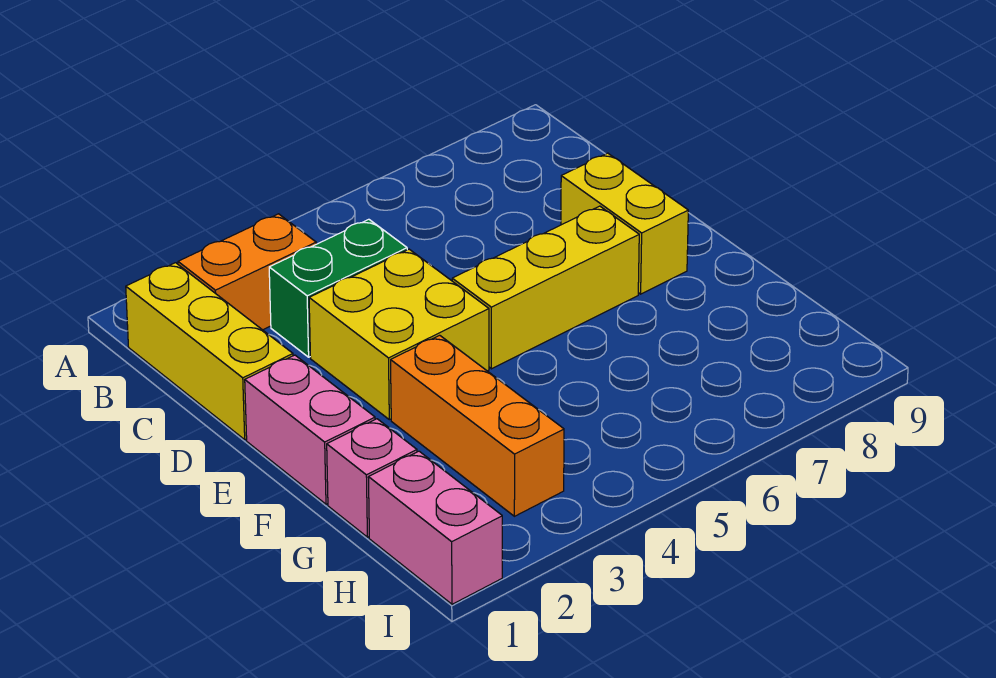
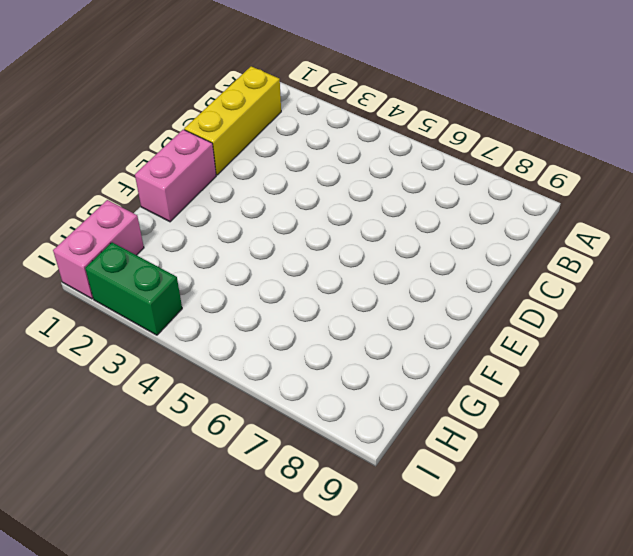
green 1x2 brick [85,242,182,335] -> green 1x2 brick moved to [269,219,407,357]
none -> orange 1x2 brick [178,214,316,330]
none -> yellow 2x2 brick [309,249,489,420]

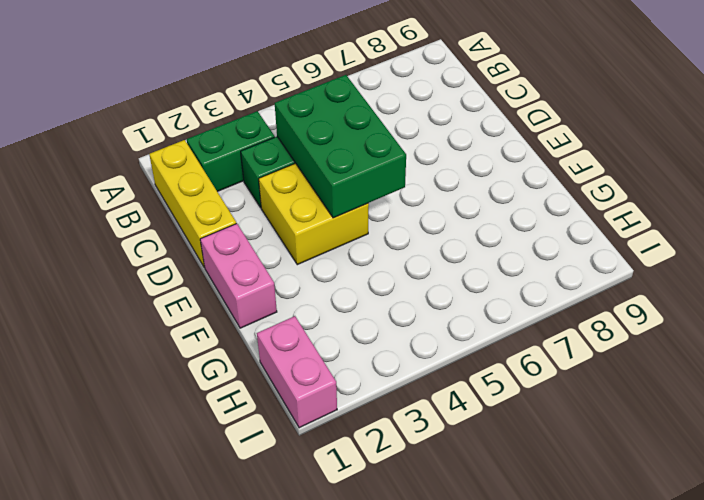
green 1x2 brick [187,111,275,192] -> orange 1x2 brick [178,214,316,330]
green 2x3 brick [275,75,406,218] -> none
none -> yellow 1x2 brick [561,153,688,294]
none -> yellow 1x3 brick [452,206,639,369]

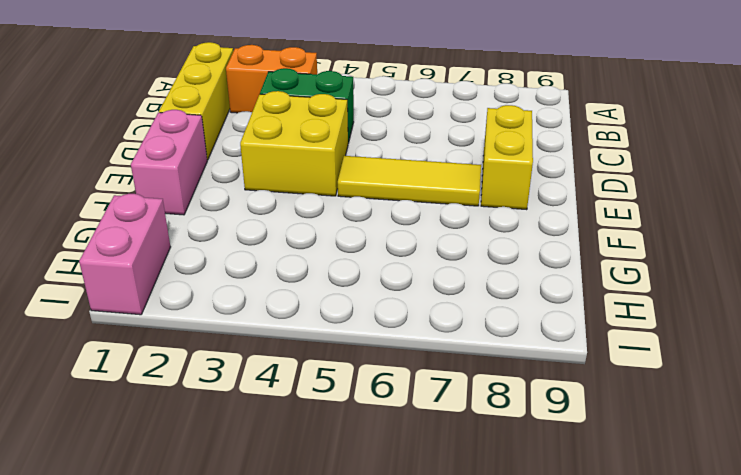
yellow 1x3 tile [338,156,481,206] -> yellow 1x3 brick [452,206,639,369]
none -> orange 1x3 brick [391,335,564,516]
none -> pink 1x1 brick [327,419,417,537]

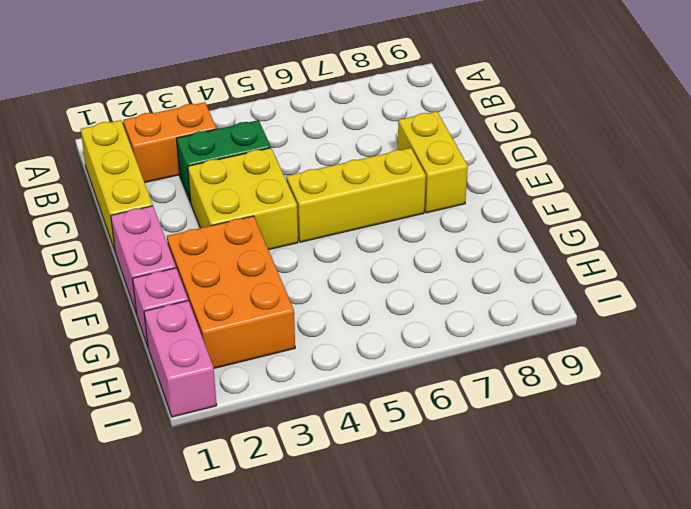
orange 2x3 brick [167,216,295,368] -> orange 1x3 brick [391,335,564,516]

